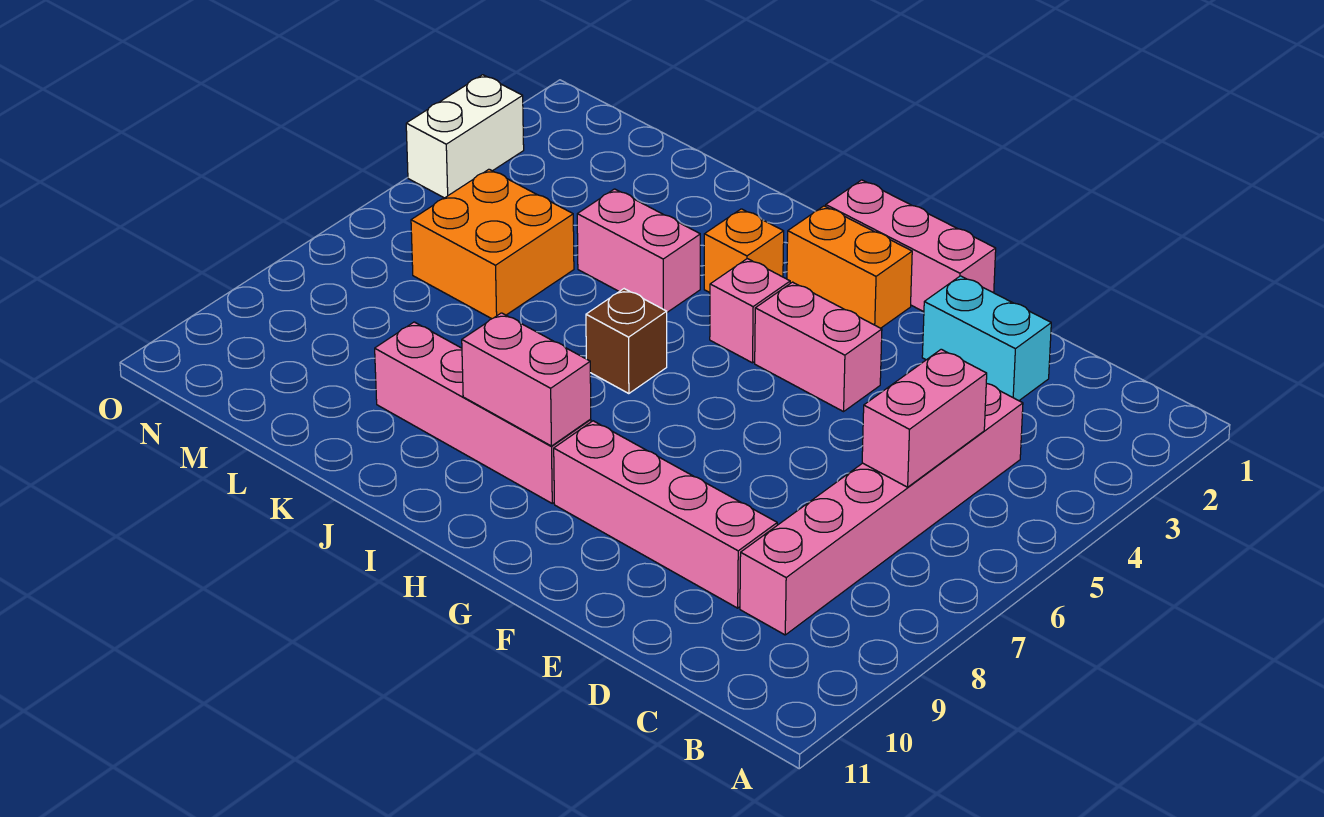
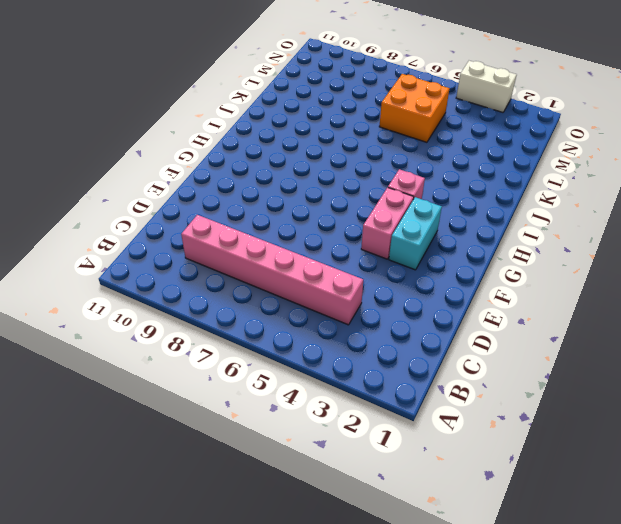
cyan 1x2 brick [389,197,442,270] -> cyan 1x2 brick moved to [922,276,1051,401]
none -> pink 1x4 brick [554,421,777,608]
none -> pink 1x3 brick [826,180,996,312]
none -> orange 1x2 brick [787,206,912,328]

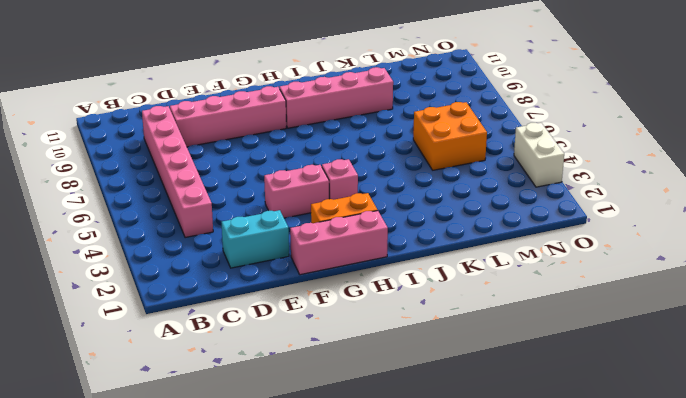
none -> orange 1x1 brick [704,209,784,293]
none -> brown 1x1 brick [586,289,667,394]
none -> pink 1x2 brick [577,189,700,312]

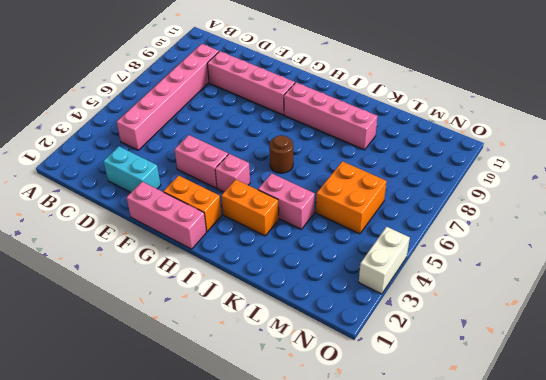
orange 1x2 brick [221,180,279,236] -> orange 1x1 brick [704,209,784,293]
brown 1x1 round brick [269,135,293,173] -> brown 1x1 brick [586,289,667,394]
none -> pink 1x2 brick [862,349,987,487]
none -> pink 1x2 brick [462,313,591,446]

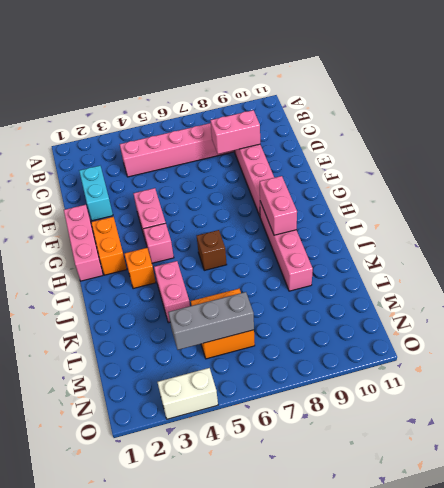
pink 1x2 brick [210,110,260,154] -> pink 1x2 brick moved to [862,349,987,487]
grey 1x3 brick [168,292,254,350] -> none

